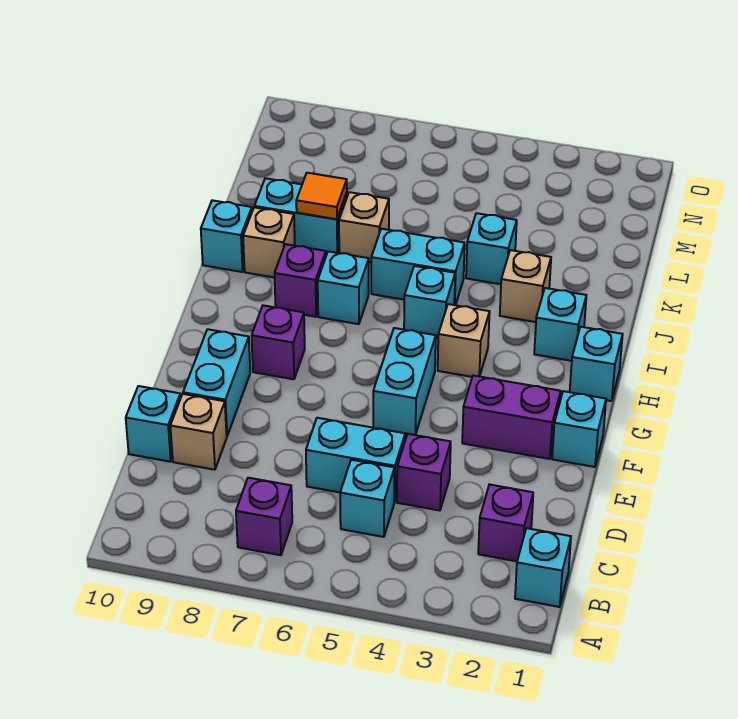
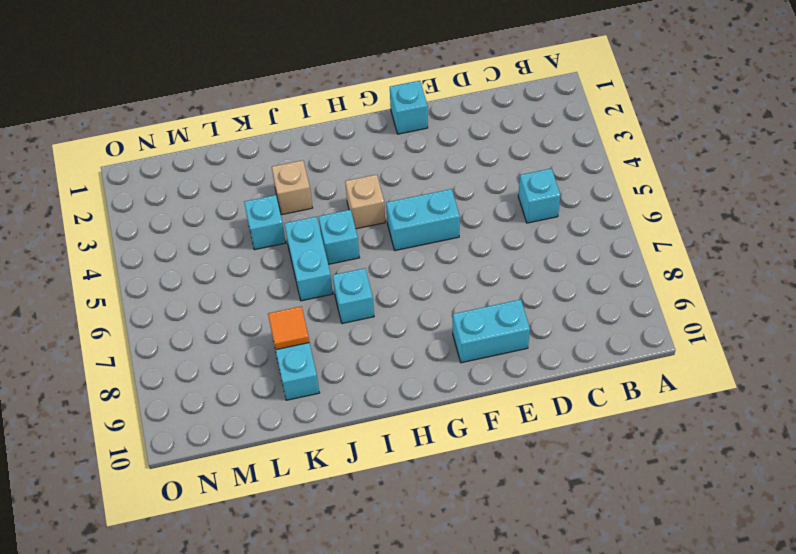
none -> cyan 1x1 brick [515,528,571,607]
none -> purple 1x1 brick [236,478,292,555]
none -> purple 1x1 brick [478,484,533,561]

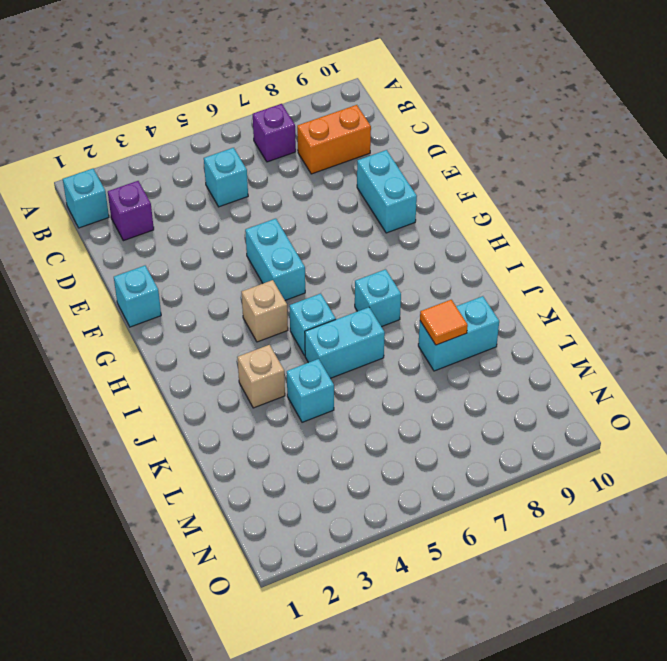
orange 1x2 brick [297,105,371,174] -> none
none -> purple 1x1 brick [397,434,451,511]
none -> cyan 1x2 brick [306,418,405,502]
none -> tan 1x1 brick [170,394,227,470]

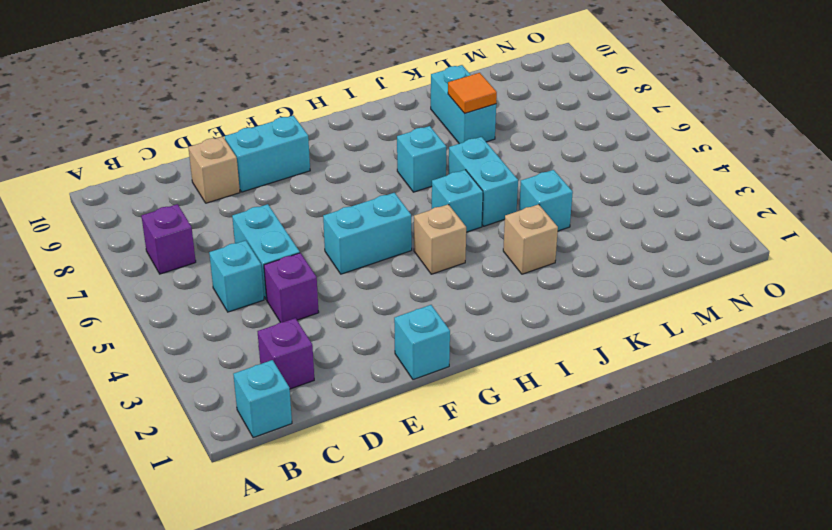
none -> cyan 1x1 brick [126,386,181,462]
none -> purple 1x2 brick [462,376,561,459]
none -> purple 1x1 brick [252,305,305,379]

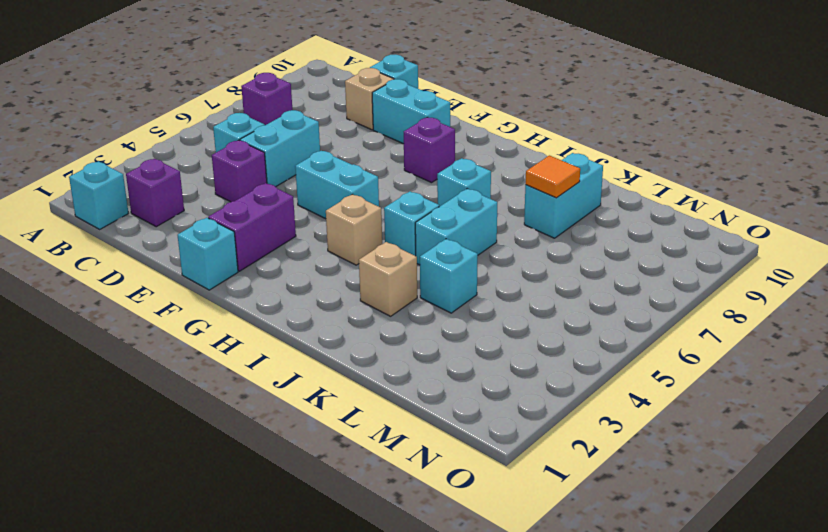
none -> cyan 1x1 brick [570,327,623,401]
none -> cyan 1x1 brick [534,288,586,361]
none -> purple 1x1 brick [275,244,326,317]

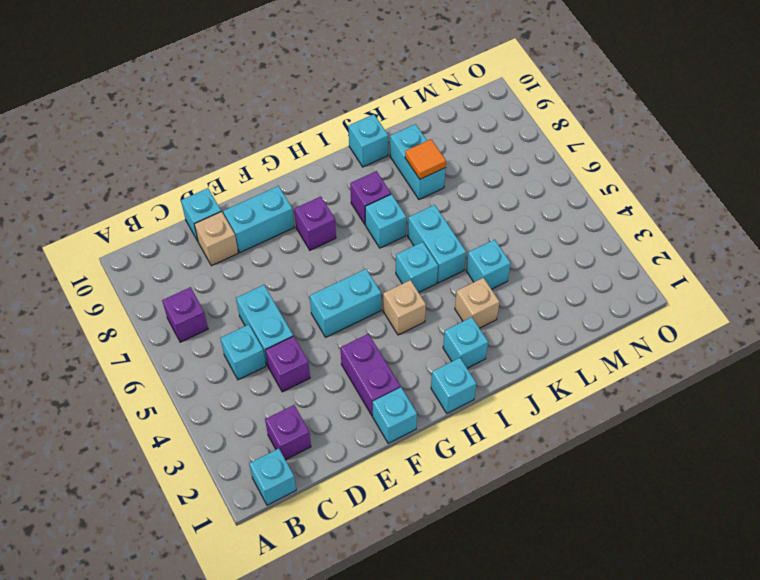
none -> tan 1x1 brick [243,207,295,278]
none -> tan 1x1 brick [339,192,389,262]

